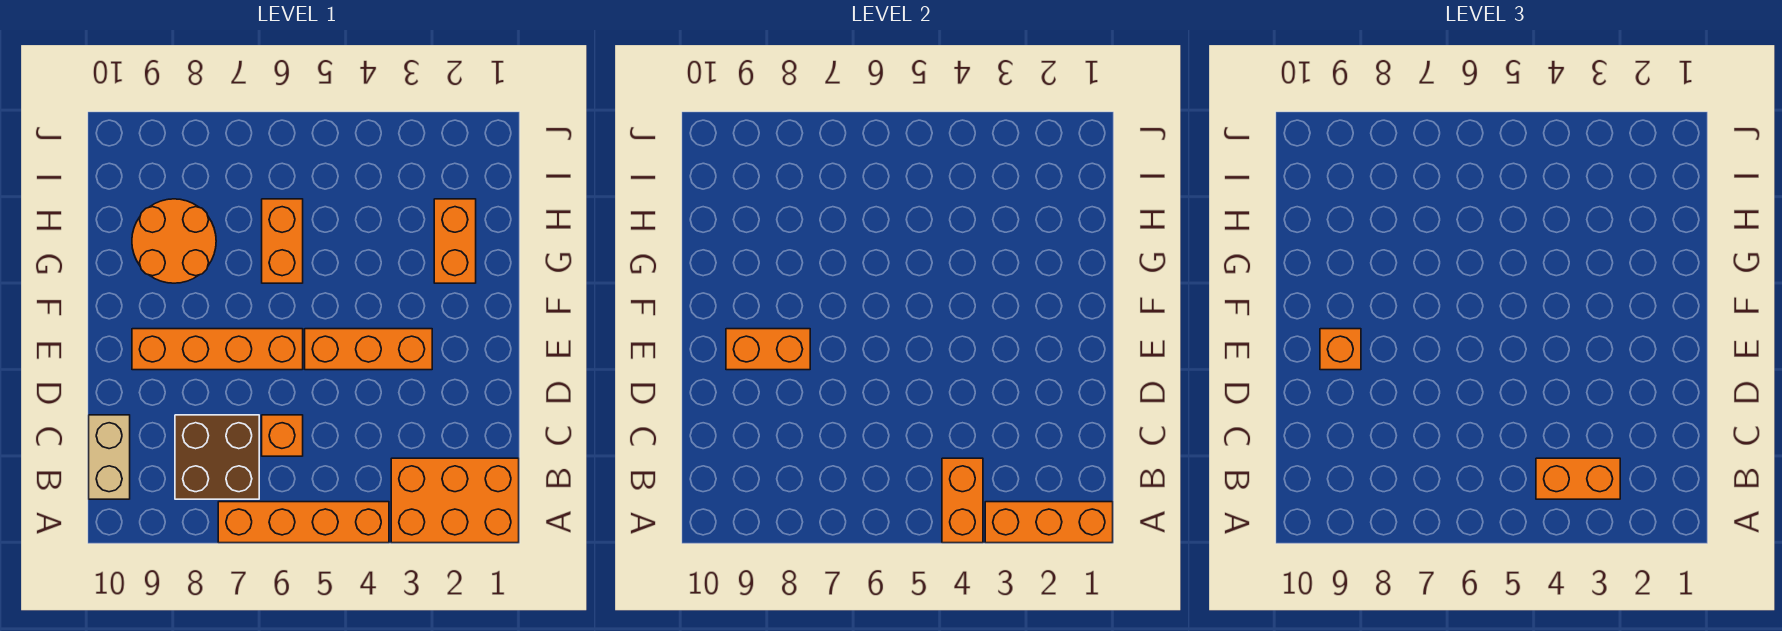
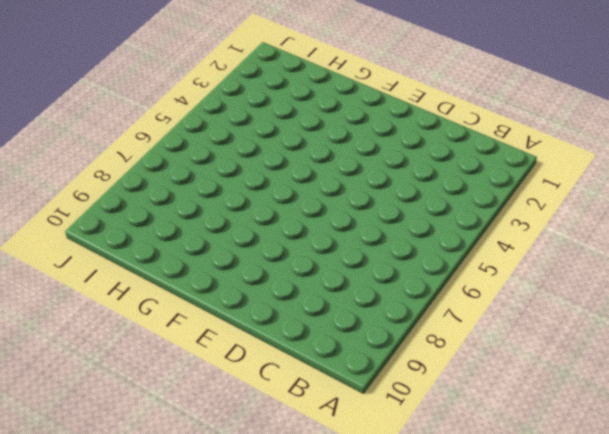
none -> orange 2x3 brick [391,458,519,543]
none -> orange 1x4 brick [218,502,389,543]
none -> brown 2x2 brick [175,415,259,499]

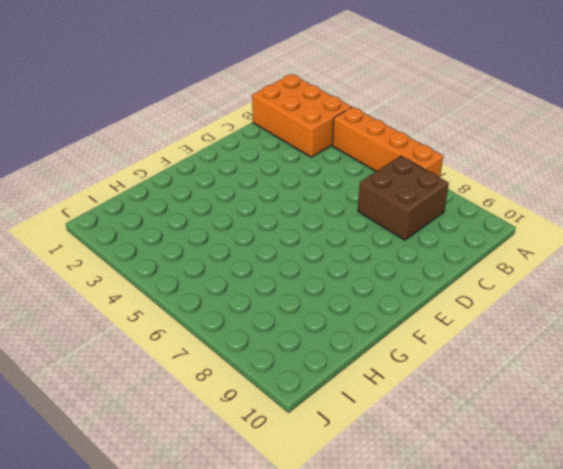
none -> tan 1x2 brick [89,415,130,499]
none -> orange 1x1 brick [262,415,303,456]
none -> orange 1x3 brick [305,329,432,370]

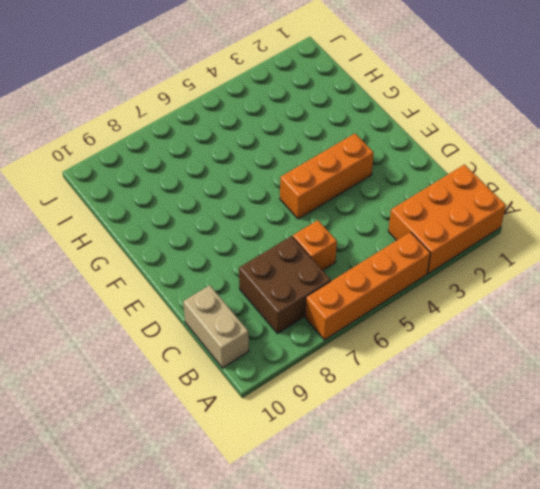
none -> orange 1x4 brick [132,329,303,370]
none -> orange 1x2 brick [434,199,476,283]
none -> orange 1x2 brick [262,199,303,283]

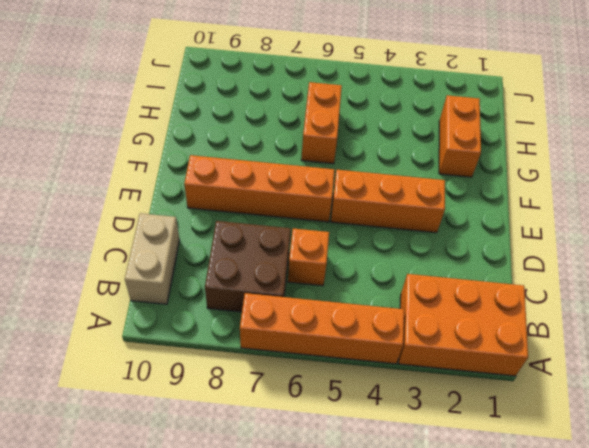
none -> orange 2x2 round brick [132,199,216,283]
none -> orange 1x3 brick [985,502,1113,543]
none -> orange 1x2 brick [942,458,983,543]

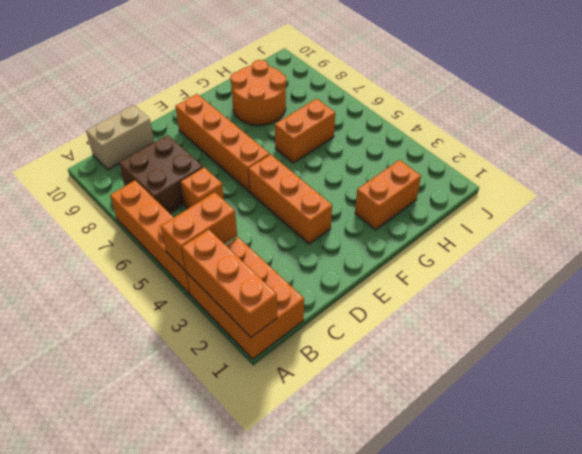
none -> orange 1x2 brick [726,329,810,370]
none -> orange 1x2 brick [1536,458,1620,499]
none -> orange 1x1 brick [1320,329,1361,370]

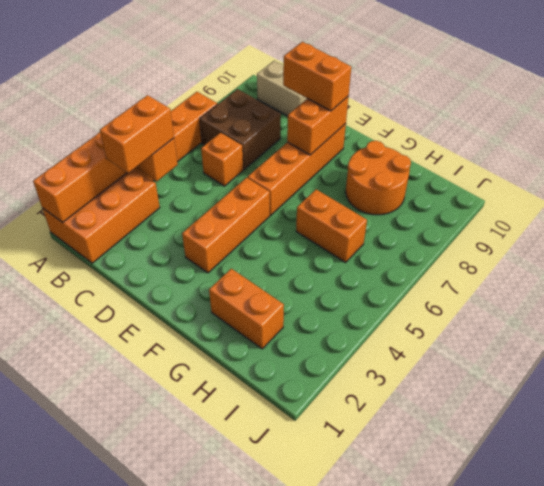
orange 1x2 brick [283,42,351,111] -> orange 1x1 brick [1320,329,1361,370]

